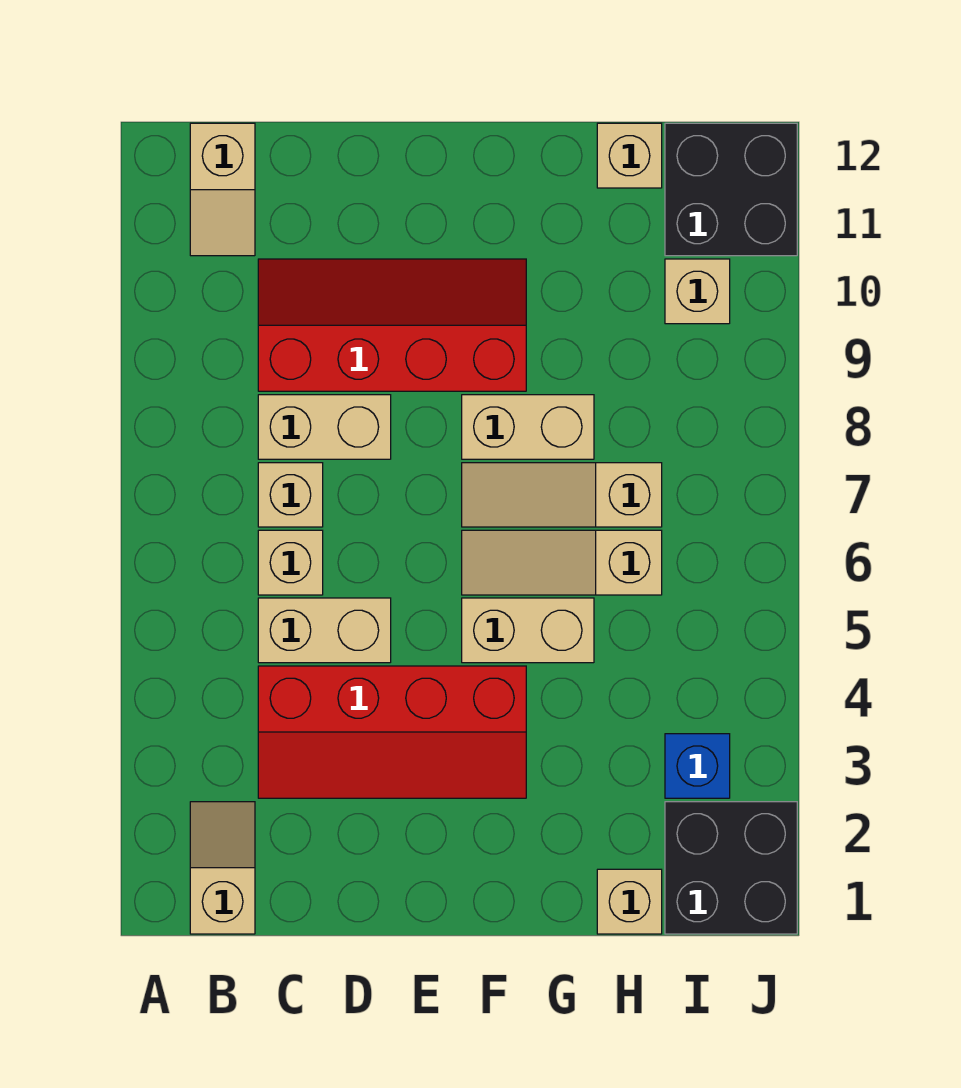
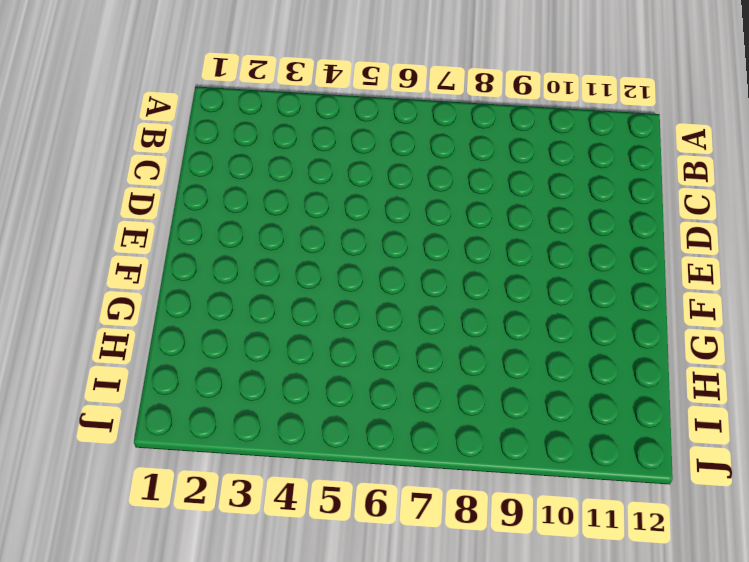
none -> tan 1x2 slope [190,802,255,934]
none -> tan 1x2 slope [190,123,255,256]
none -> red 2x4 slope [258,666,526,798]

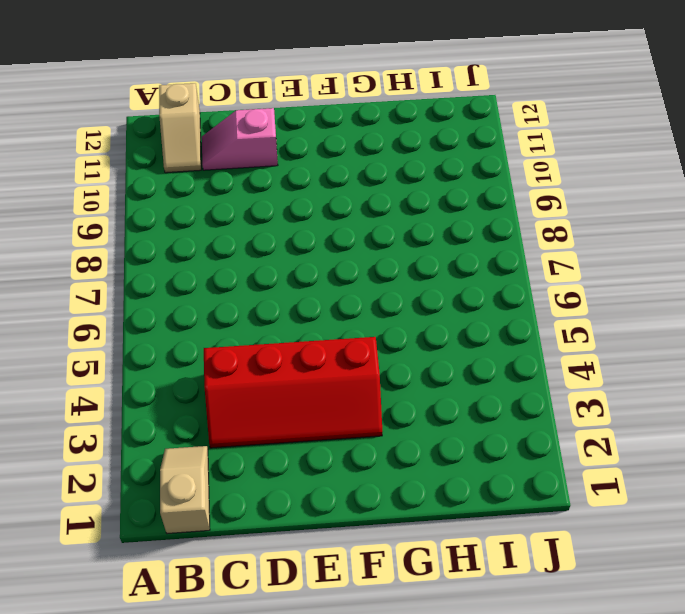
pink 1x2 slope [202,108,278,170] -> none
none -> tan 1x2 brick [258,598,391,663]
none -> tan 1x1 brick [258,530,323,595]
none -> tan 1x1 brick [258,463,323,527]

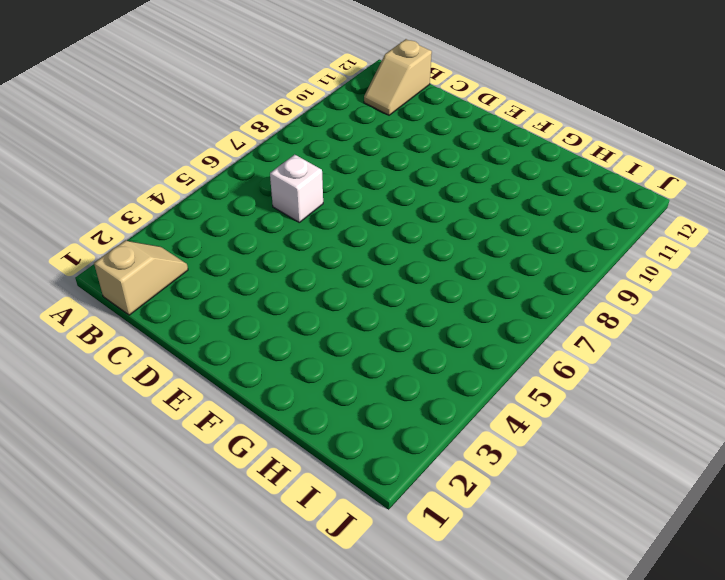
white 1x1 brick [270,155,323,222] -> tan 1x1 brick [258,530,323,595]
none -> red 2x4 slope [258,666,526,798]
none -> tan 1x2 brick [258,598,391,663]
none -> tan 1x1 brick [258,463,323,527]

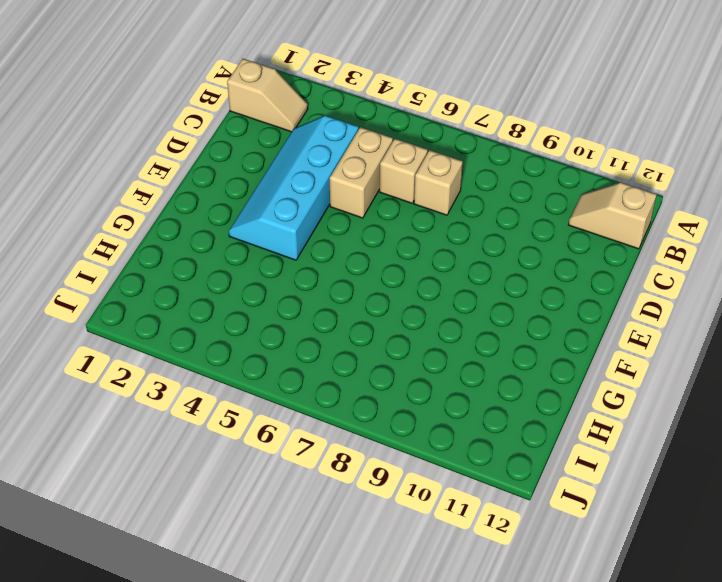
cyan 2x4 slope [229,115,359,260] -> red 2x4 slope [258,666,526,798]
none -> tan 1x2 brick [258,395,391,459]
none -> red 2x4 slope [258,259,526,391]
none -> tan 1x2 brick [462,598,594,663]

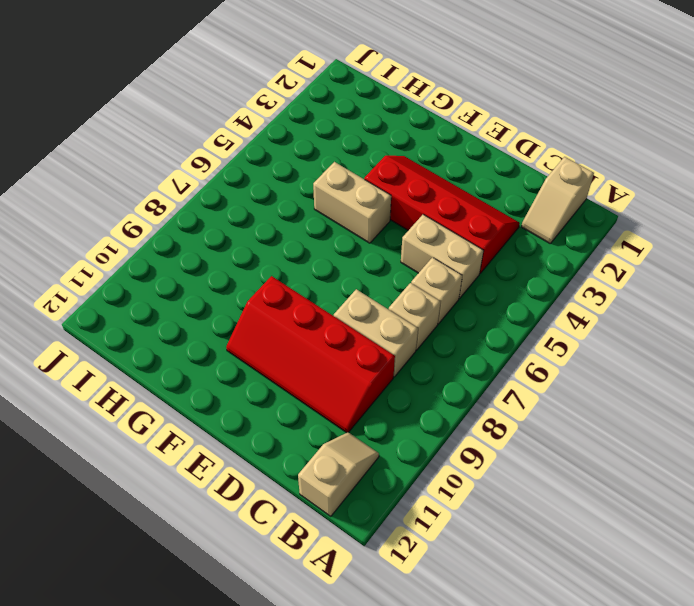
none -> tan 1x3 slope [462,530,662,595]
none -> tan 1x3 slope [462,463,662,527]
none -> tan 1x2 brick [462,395,594,459]

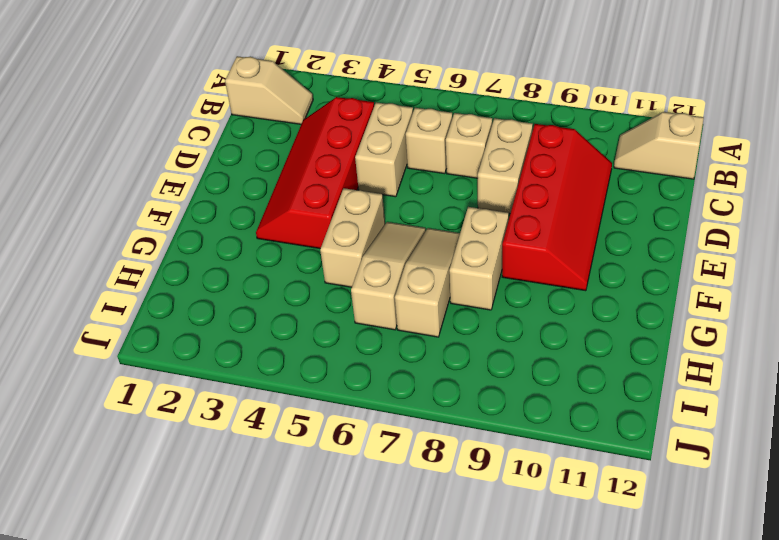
none -> tan 1x1 brick [597,869,662,934]
none -> tan 1x1 brick [597,123,662,188]
none -> black 2x2 brick [665,802,797,934]

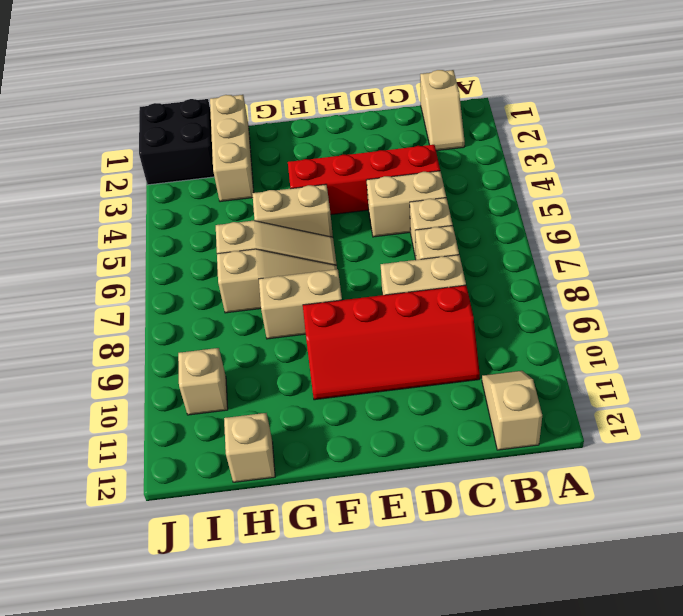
tan 1x3 brick [210,95,254,202] -> tan 1x1 brick [597,869,662,934]
none -> blue 1x1 brick [665,734,730,798]
none -> black 2x2 brick [665,123,797,256]

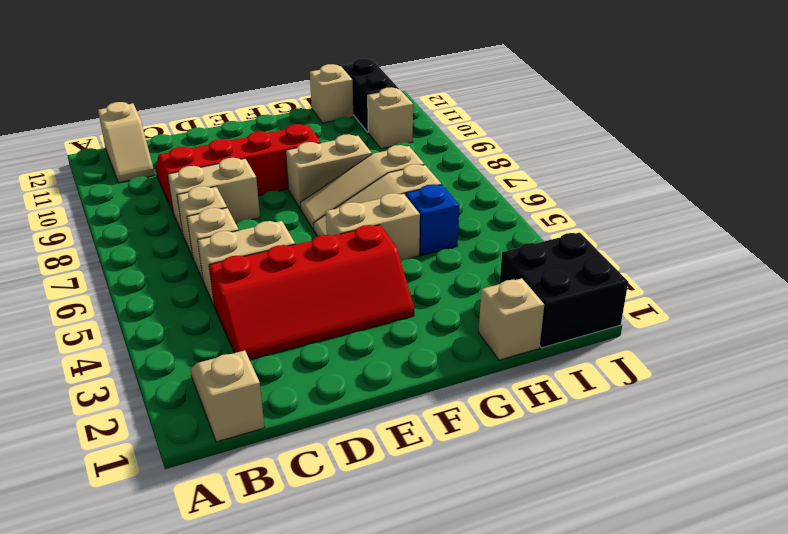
blue 1x1 brick [406,184,459,255] -> blue 1x1 brick moved to [665,734,730,798]
black 1x2 brick [342,58,399,132] -> black 2x2 brick [665,123,797,256]

